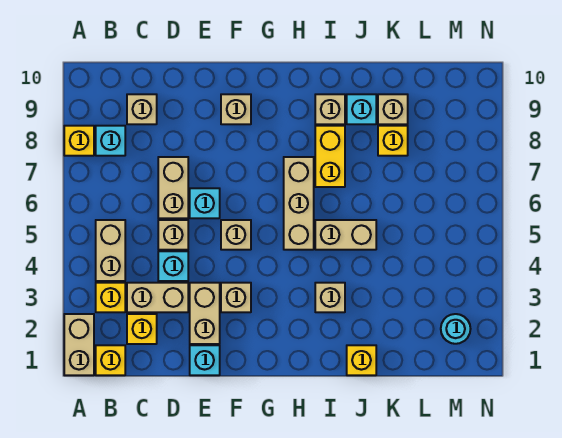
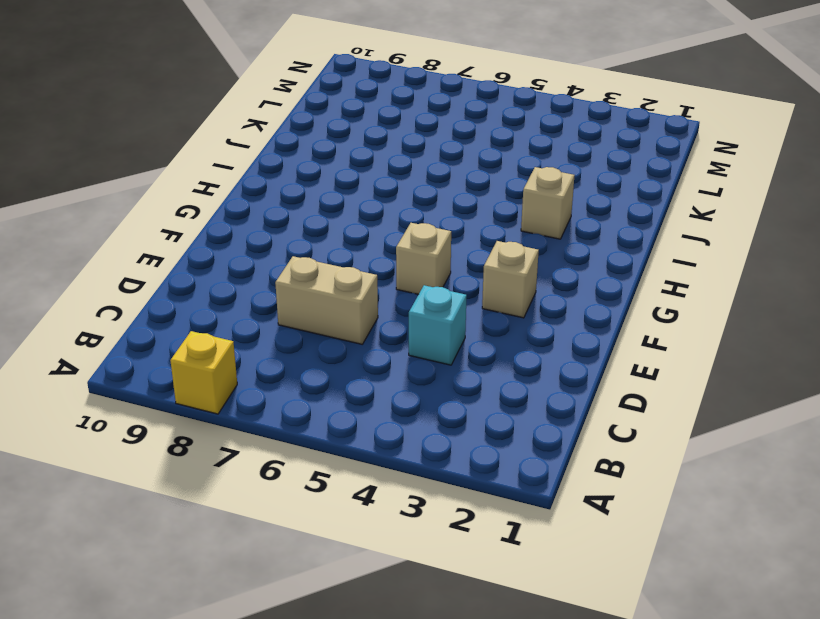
none -> tan 1x2 brick [64,314,94,375]
none -> yellow 1x1 brick [96,345,125,375]
none -> yellow 1x1 brick [96,283,125,312]

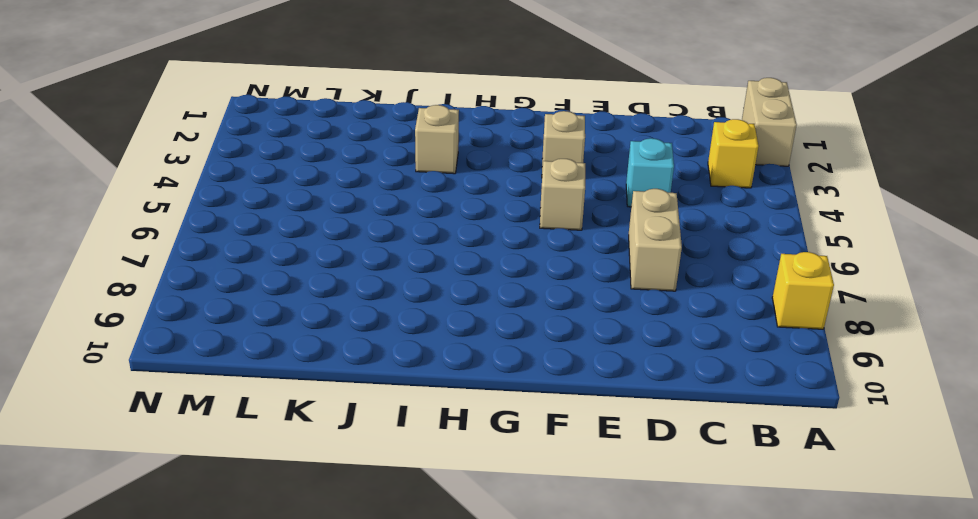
none -> yellow 1x1 brick [96,345,125,375]
none -> tan 1x2 brick [96,220,125,281]
none -> cyan 1x1 brick [96,126,125,156]

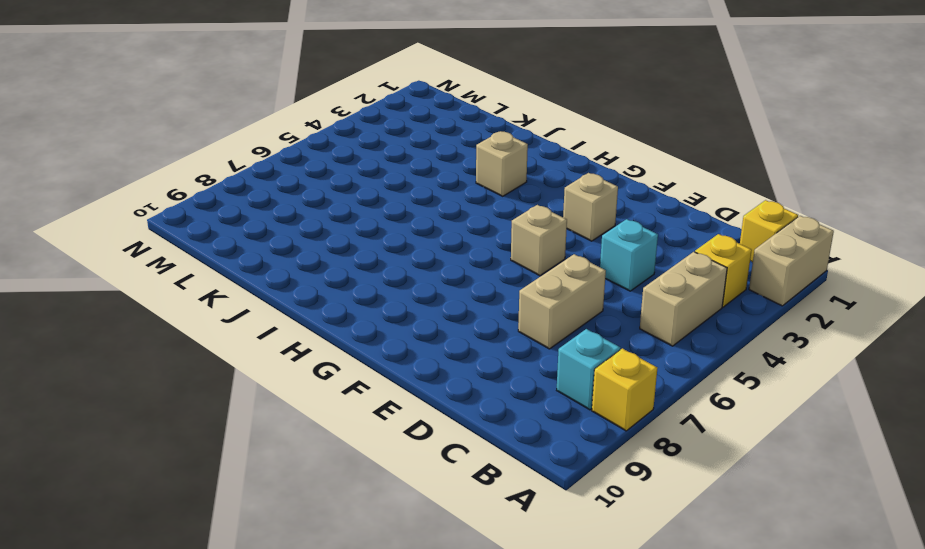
none -> yellow 1x1 brick [127,314,157,344]
none -> tan 1x2 brick [127,283,188,312]
none -> tan 1x1 brick [127,94,157,124]

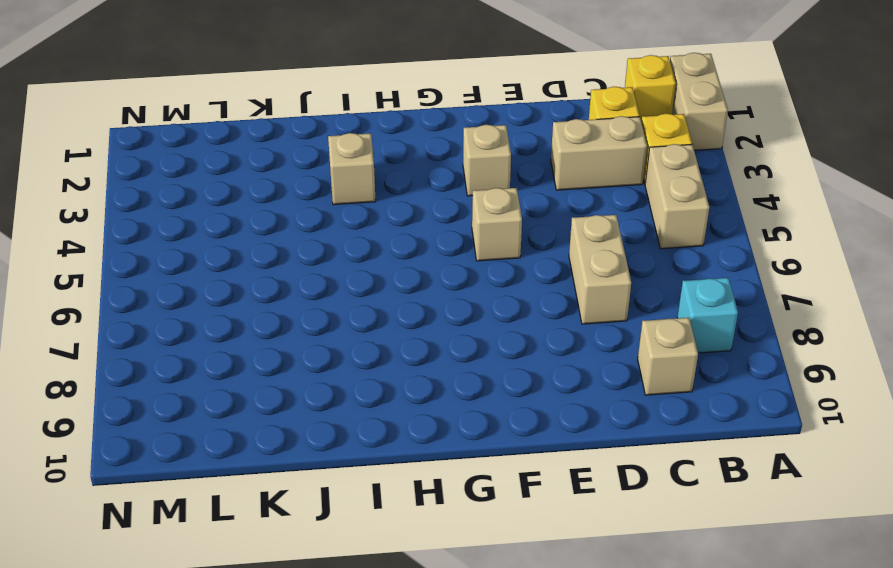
none -> yellow 1x1 brick [64,126,94,156]
none -> cyan 1x1 brick [158,251,188,281]
none -> tan 1x1 brick [158,220,188,250]

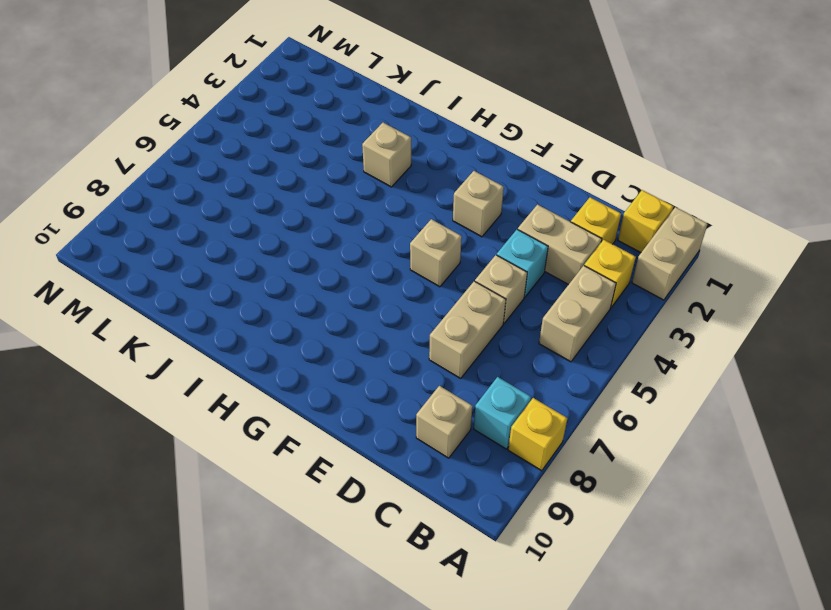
none -> cyan 1x1 brick [190,345,220,375]
none -> tan 1x2 brick [190,283,220,344]
none -> cyan 1x1 brick [190,188,220,218]

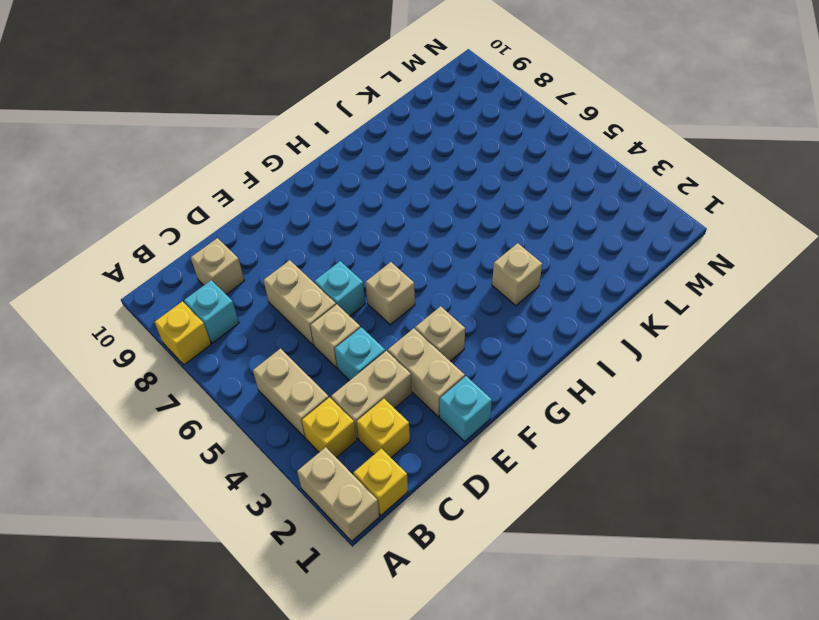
none -> tan 1x1 brick [221,94,251,124]
none -> tan 1x3 brick [284,157,314,250]
none -> tan 1x2 brick [315,220,376,250]

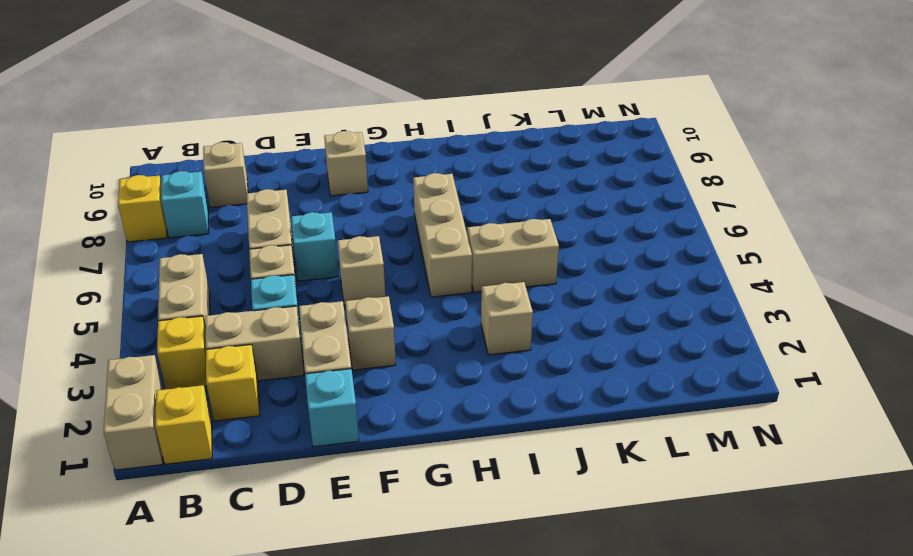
none -> yellow 1x2 brick [315,126,345,187]
none -> tan 1x1 brick [315,94,345,124]
none -> yellow 1x1 brick [347,345,376,375]

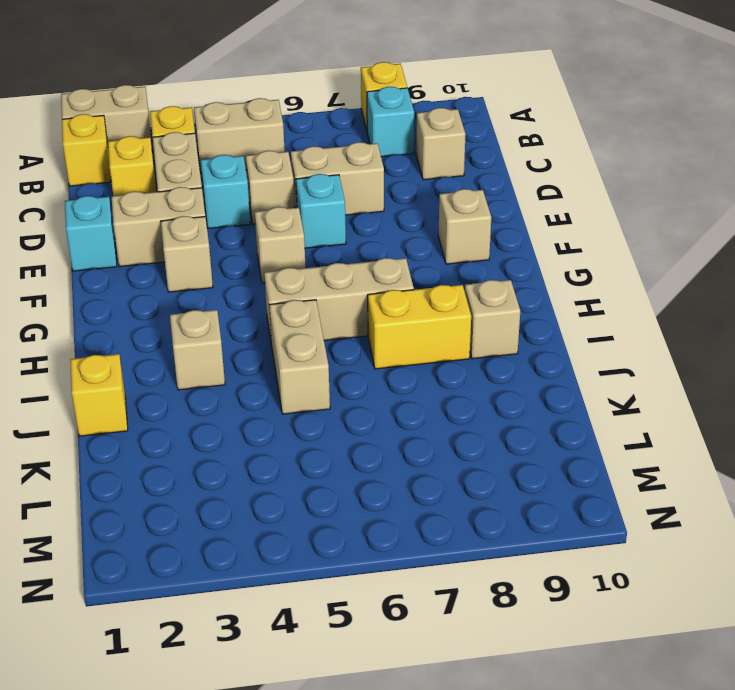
none -> cyan 1x1 brick [347,94,376,124]
none -> yellow 1x1 brick [378,126,408,156]
none -> tan 1x1 brick [378,94,408,124]

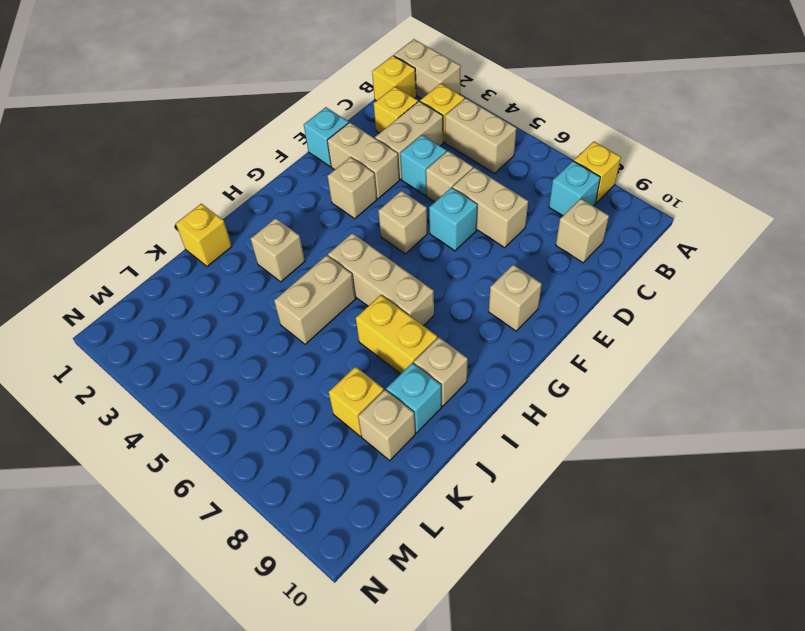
none -> cyan 1x1 round brick [441,314,470,344]

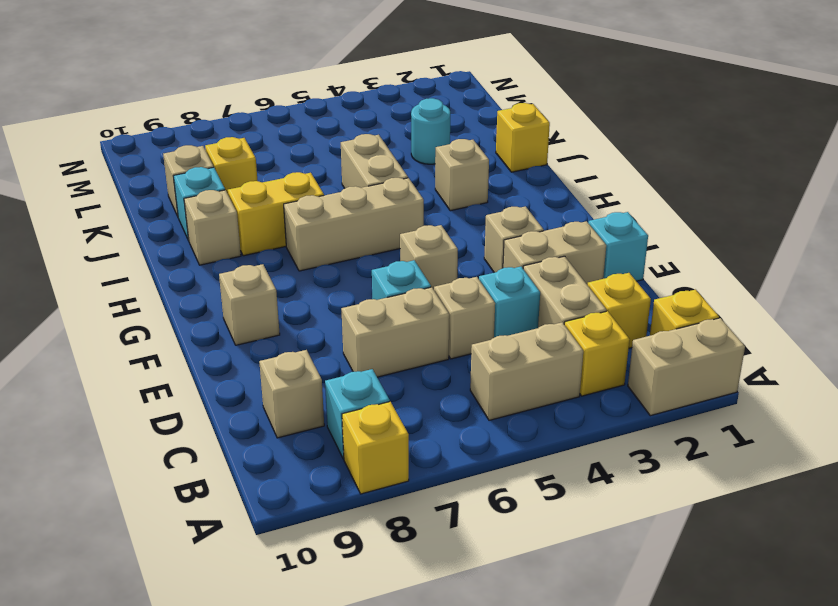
cyan 1x1 round brick [411,98,450,164] -> cyan 1x1 round brick moved to [441,314,470,344]

